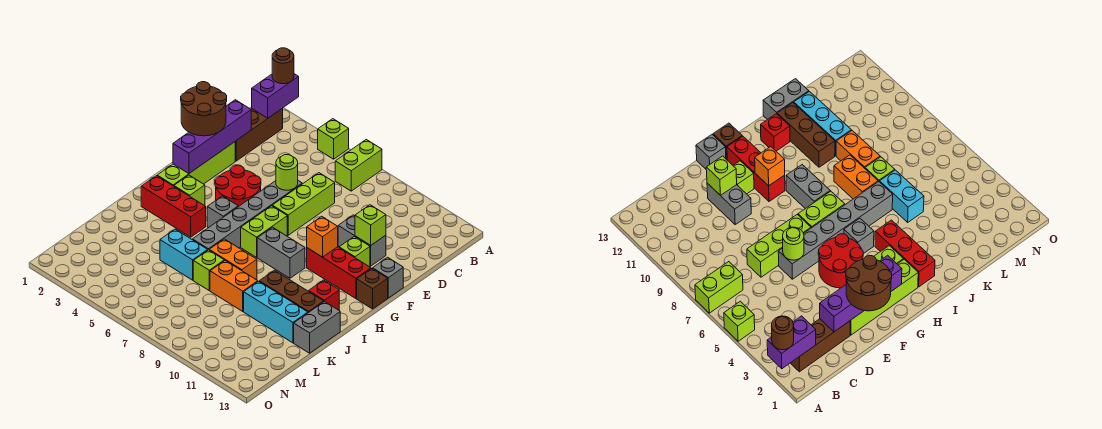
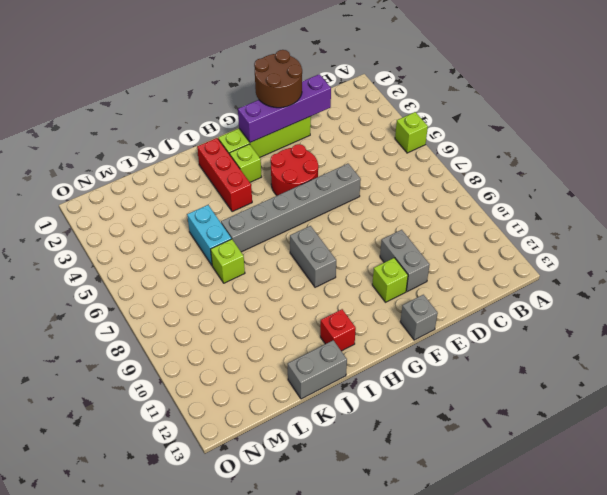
none -> lime 1x2 brick [335,140,382,191]
none -> brown 1x3 brick [235,108,283,161]
none -> lime 1x3 brick [272,173,335,235]
none -> lime 1x2 brick [241,206,287,257]

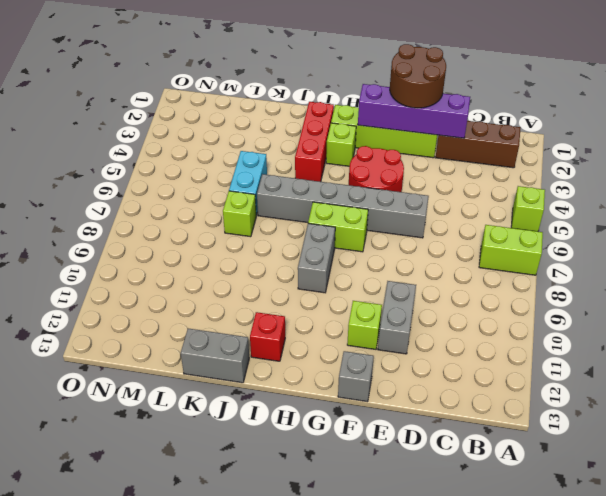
none -> lime 1x3 brick [272,173,335,235]
none -> red 1x3 brick [307,247,371,298]
none -> brown 1x1 brick [357,269,388,309]
none -> grey 1x1 brick [207,196,238,228]

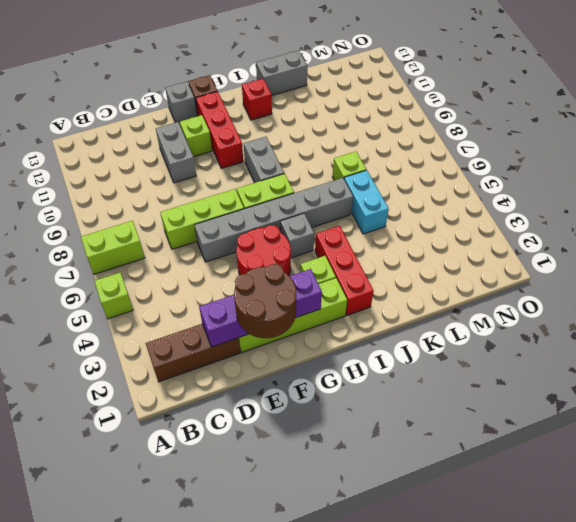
none -> orange 1x2 brick [209,239,257,280]
none -> brown 1x3 brick [259,270,324,313]
none -> orange 1x2 brick [210,261,258,311]
none -> cyan 1x3 brick [244,281,308,343]

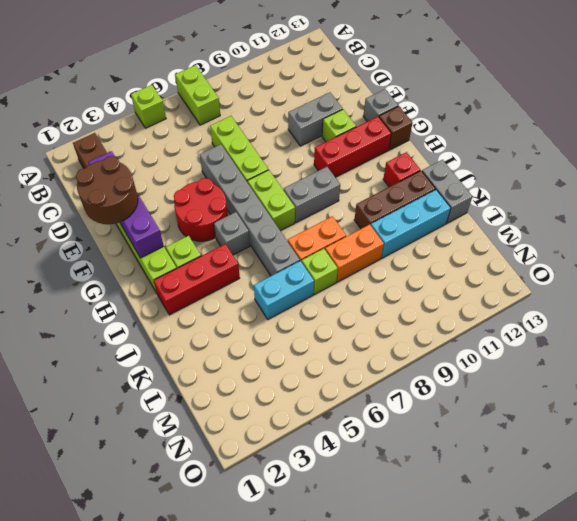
none -> purple 1x2 brick [252,74,299,118]
none -> lime 1x1 round brick [276,155,298,190]
none -> lime 1x1 brick [355,205,386,245]
none -> orange 1x1 brick [307,216,338,257]

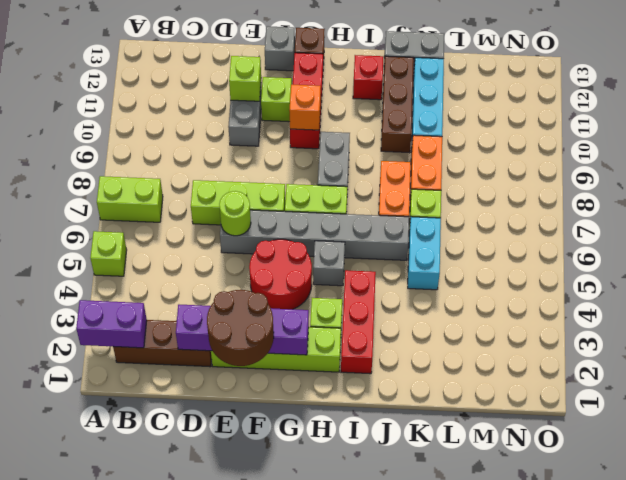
none -> brown 1x1 round brick [272,48,294,84]

